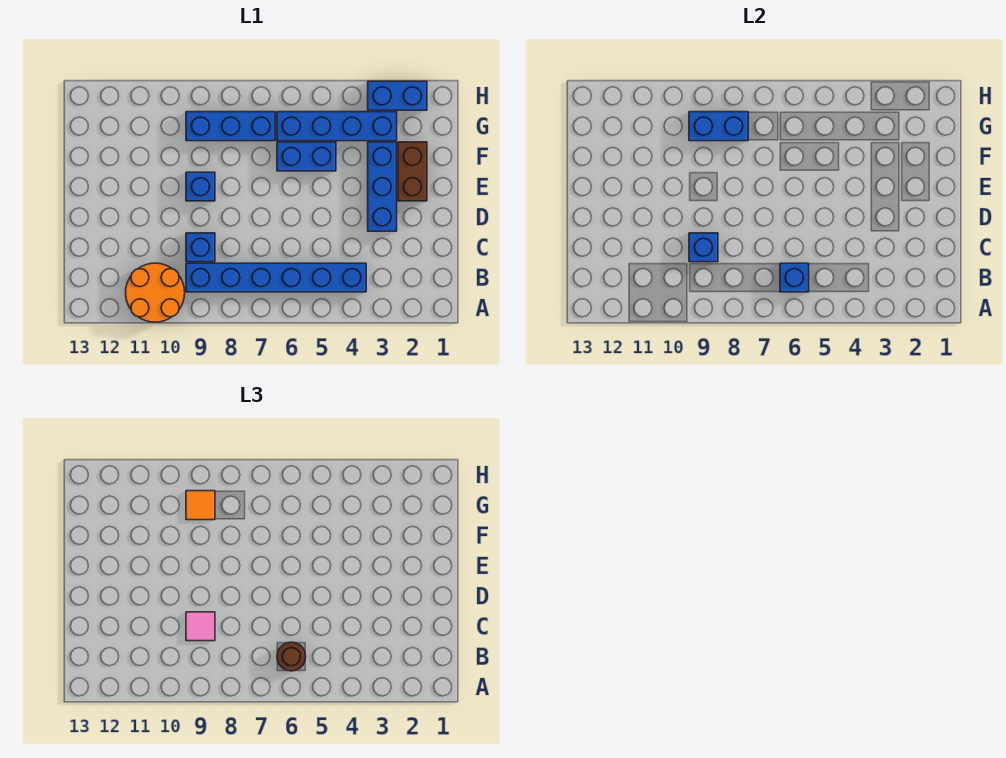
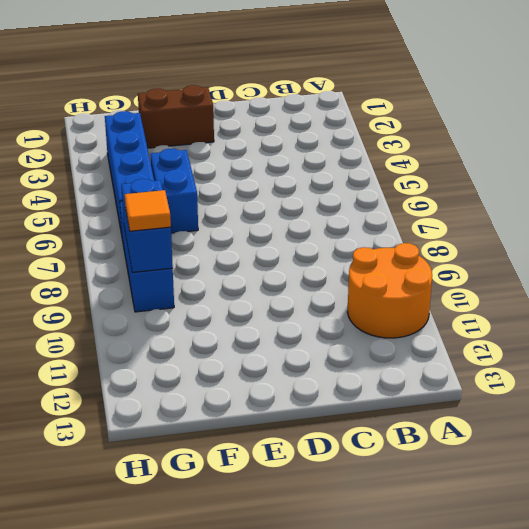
none -> blue 1x6 brick [186,263,366,292]
none -> blue 1x1 brick [186,233,215,262]
none -> blue 1x3 brick [368,142,397,231]

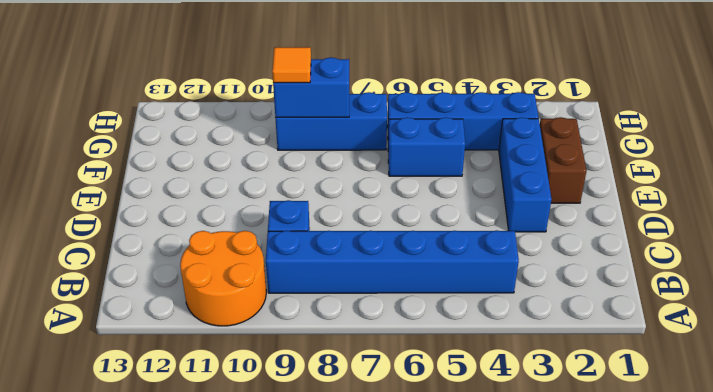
none -> blue 1x1 brick [186,172,215,201]
none -> blue 1x2 brick [368,81,427,110]
none -> blue 1x1 brick [780,263,809,292]

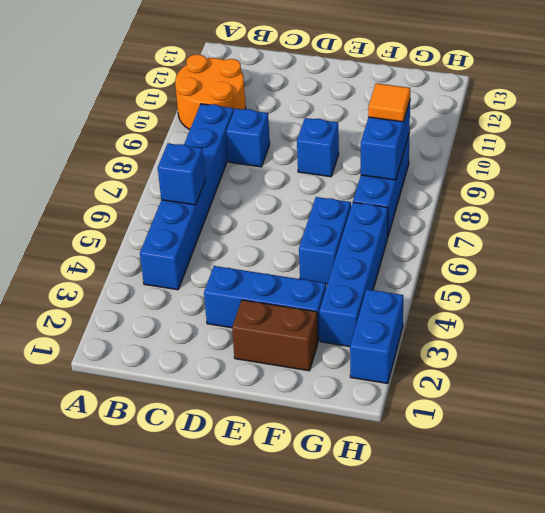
none -> blue 1x1 brick [689,233,718,262]
none -> brown 1x1 round brick [277,642,306,671]
none -> pink 1x1 tile [186,612,215,641]

